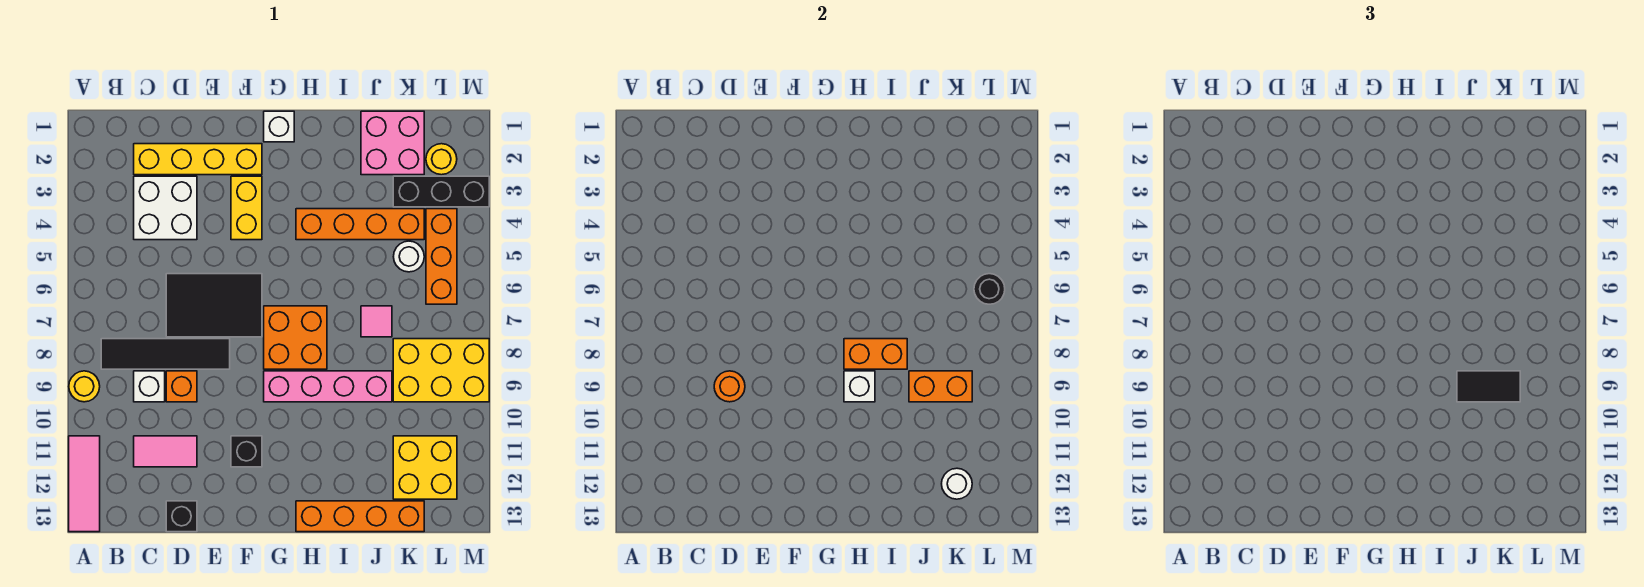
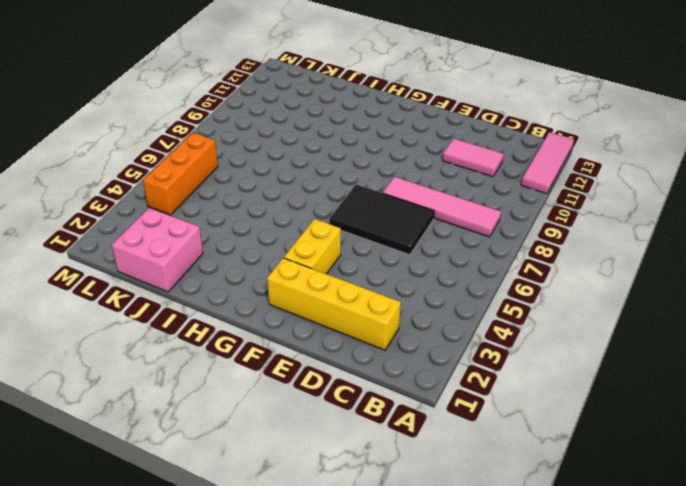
pink 1x4 tile [383,177,501,237] -> black 1x4 tile [101,339,230,369]
none -> yellow 1x1 round brick [69,371,100,402]
none -> white 2x2 brick [134,176,197,240]
none -> white 1x1 brick [134,371,165,402]
none -> orange 1x1 brick [166,371,197,402]

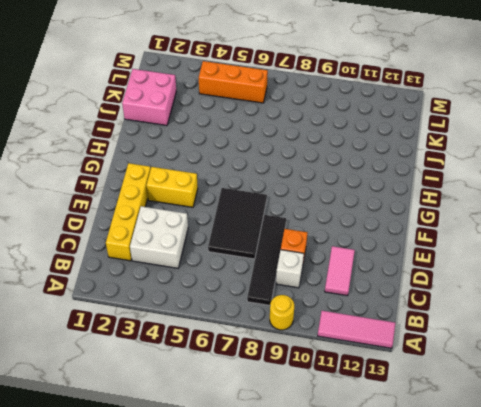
none -> black 1x1 brick [166,501,197,532]
none -> black 1x1 brick [231,436,262,467]
none -> white 1x1 brick [264,111,294,142]
none -> orange 2x2 brick [264,306,327,369]

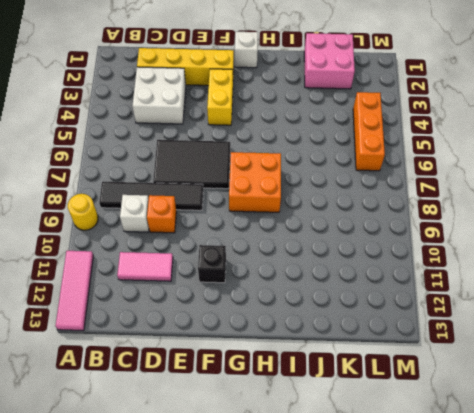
none -> black 1x1 brick [166,501,197,532]
none -> pink 1x4 brick [264,371,392,402]
none -> orange 1x4 brick [296,209,424,240]
none -> orange 1x4 brick [296,501,424,532]

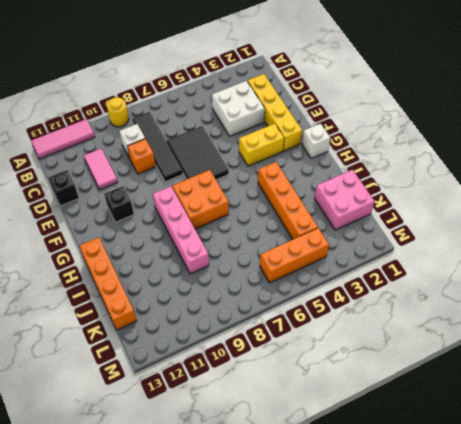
none -> pink 1x1 tile [361,306,392,337]
none -> black 1x3 brick [393,176,489,207]
none -> white 1x1 round brick [393,241,424,272]
none -> yellow 2x3 brick [393,339,489,402]

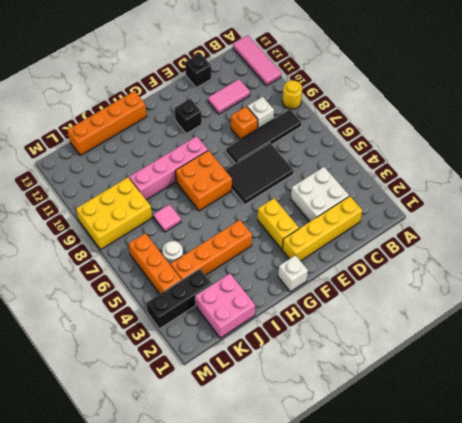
none -> yellow 2x2 brick [393,436,457,499]
none -> yellow 1x1 round brick [426,144,457,175]
none -> orange 1x1 round brick [714,371,745,402]
none -> orange 1x2 brick [844,339,907,369]

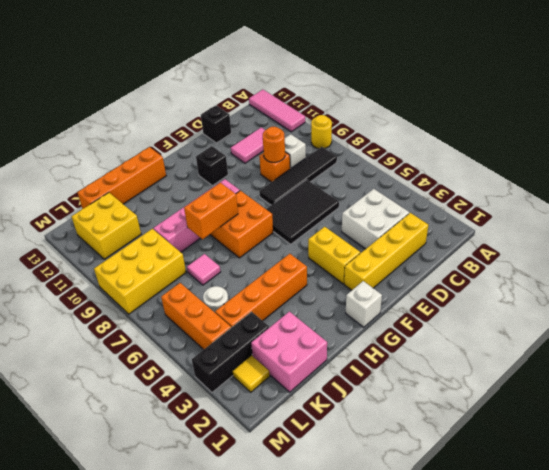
yellow 1x1 tile [233,356,270,392] -> yellow 1x1 round brick [426,144,457,175]
none -> white 1x1 brick [844,371,875,402]
none -> orange 1x2 brick [909,371,972,402]
none -> white 1x1 round brick [942,468,972,499]
none -> black 1x1 round brick [974,274,1005,304]

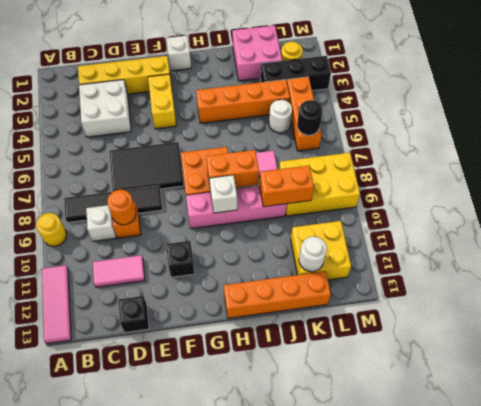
none -> black 1x2 tile [1457,371,1520,402]

